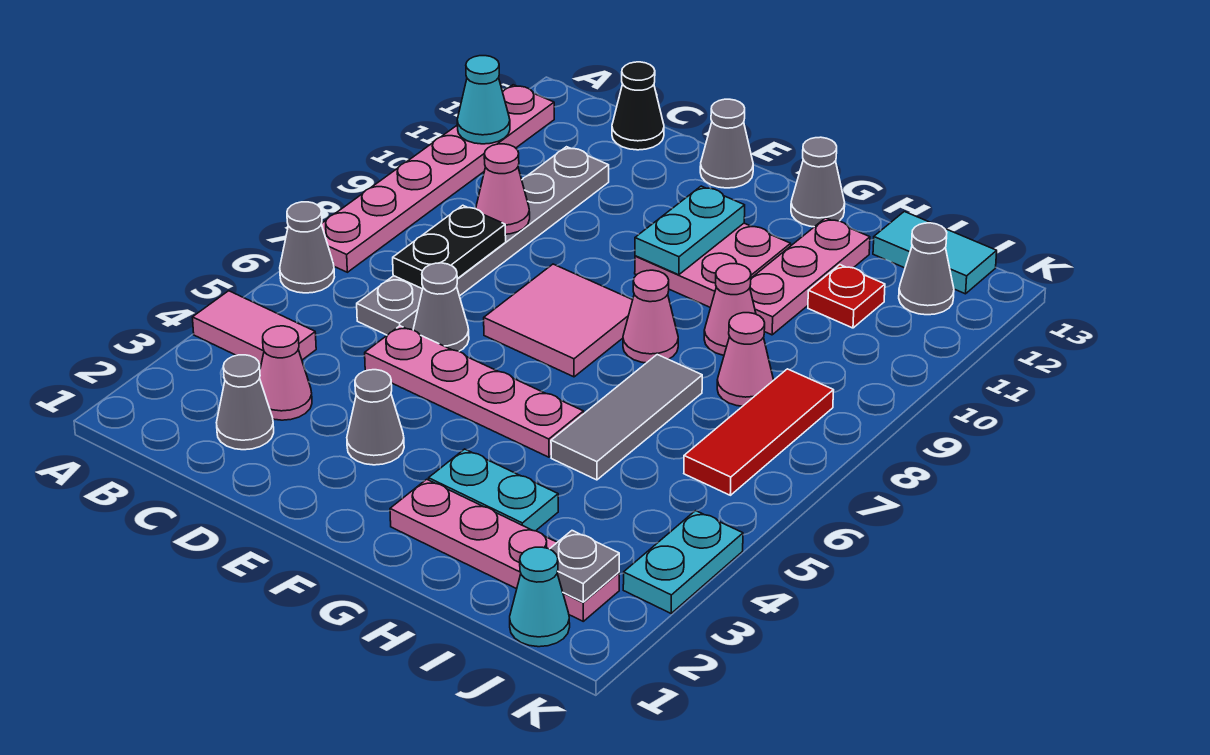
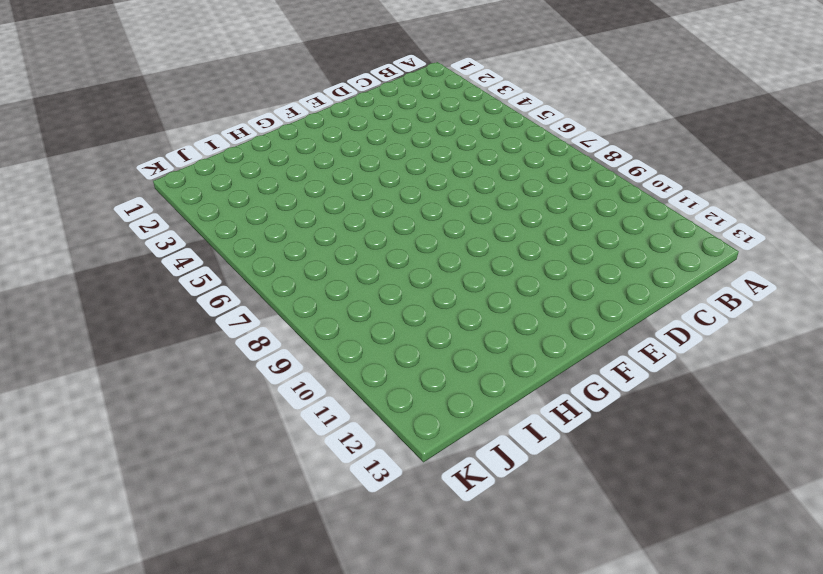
none -> pink 1x2 tile [192,291,316,367]
none -> grey 1x1 cone [280,202,334,293]
none -> pink 1x6 plate [321,85,554,272]
none -> grey 1x1 cone [216,355,274,450]

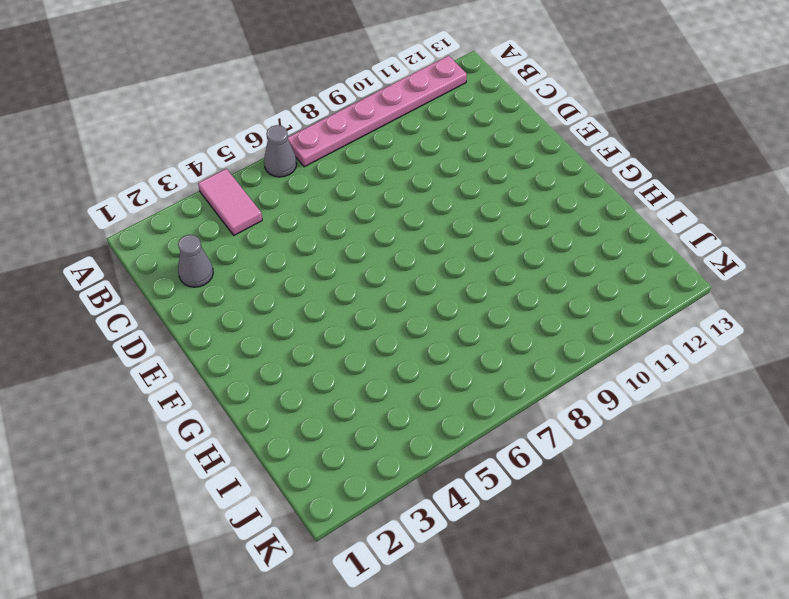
none -> pink 1x1 cone [260,326,312,420]
none -> grey 1x6 plate [357,147,609,335]
none -> black 1x1 cone [612,62,664,150]
none -> pink 1x4 plate [365,326,584,457]

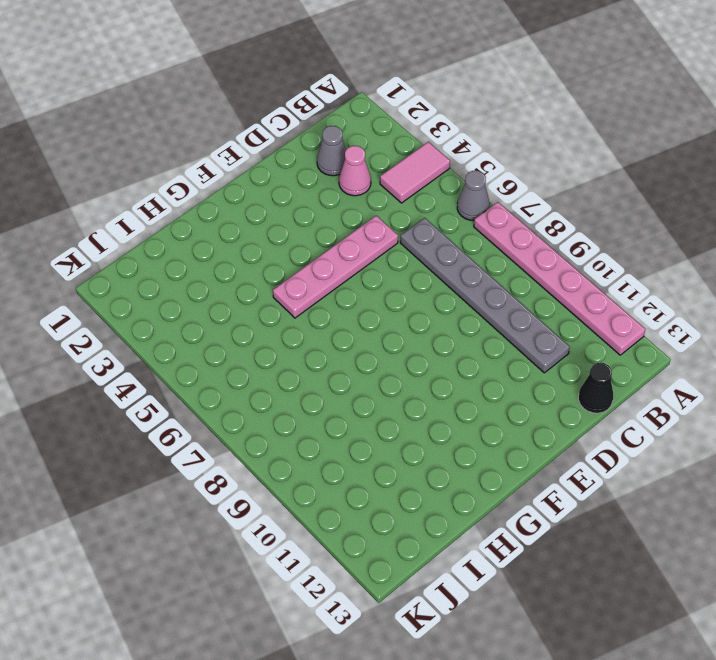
none -> grey 1x1 cone [413,263,469,351]
none -> grey 1x1 cone [347,370,404,465]
none -> pink 2x2 tile [484,264,633,377]
none -> grey 1x1 cone [700,99,753,188]

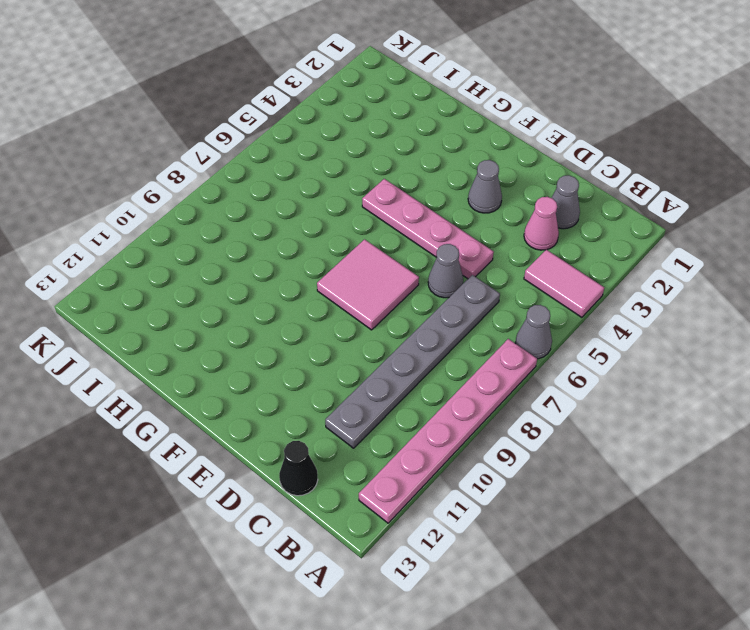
none -> grey 1x1 cone [700,99,753,188]
none -> pink 2x2 plate [635,223,791,308]
none -> pink 1x4 plate [390,479,619,621]
none -> cyan 1x2 plate [429,449,558,531]

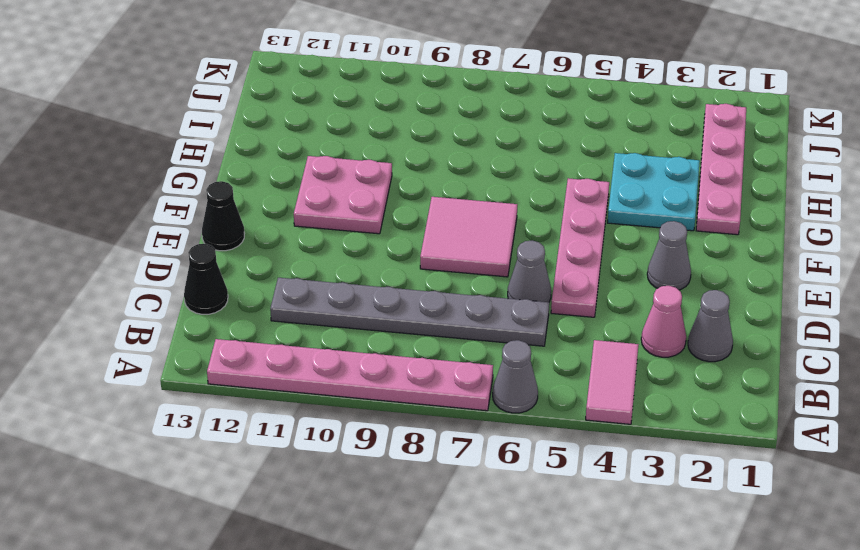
black 1x1 cone [202,181,244,251] -> grey 1x1 cone [700,99,753,188]
cyan 2x2 plate [608,153,700,231] -> cyan 1x2 plate [429,449,558,531]
none -> pink 1x1 cone [623,270,678,363]
none -> grey 1x1 cone [791,137,845,227]
none -> grey 1x3 tile [551,355,702,480]
none -> pink 1x1 cone [704,264,756,355]

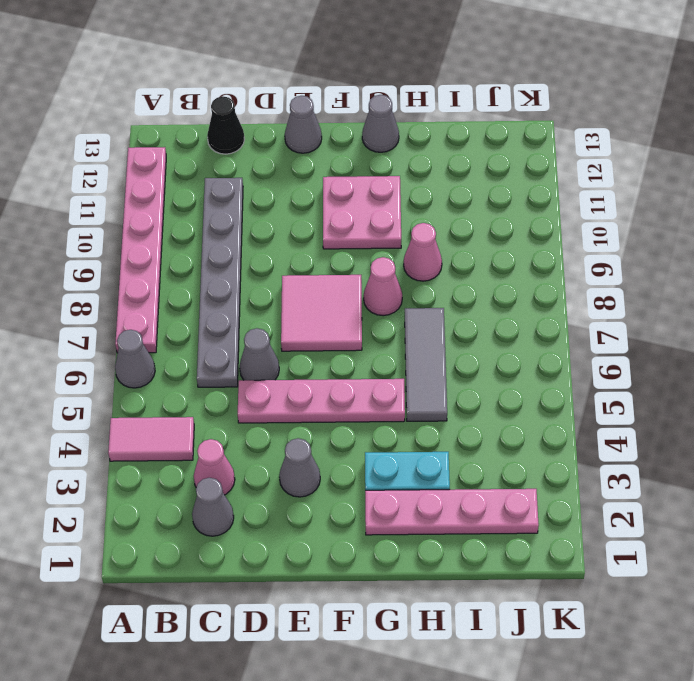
none -> pink 1x3 plate [750,218,870,335]
none -> pink 1x1 cone [717,313,773,406]
none -> red 1x1 plate [808,265,885,328]
none -> cyan 1x2 tile [873,212,997,294]

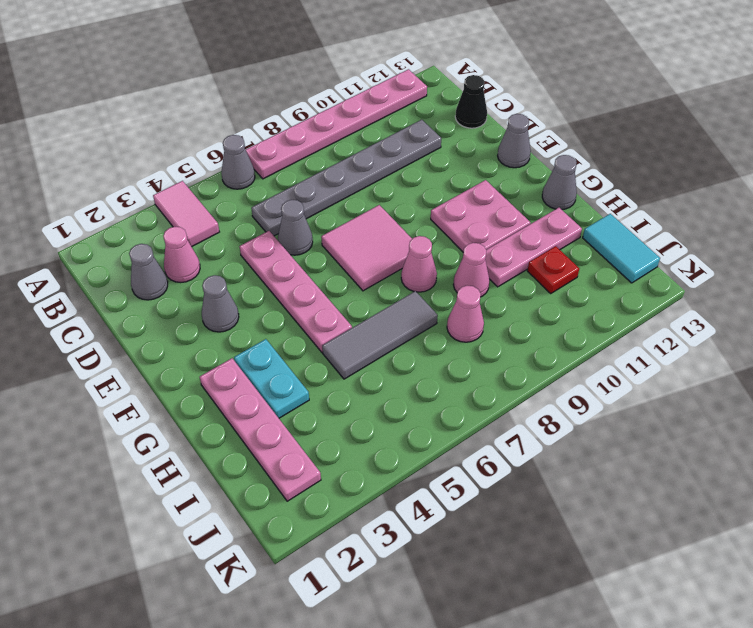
none -> cyan 1x1 cone [510,547,570,647]
none -> red 1x3 tile [684,369,834,495]
none -> grey 1x1 cone [899,223,954,315]
none -> cyan 1x2 plate [623,511,743,613]

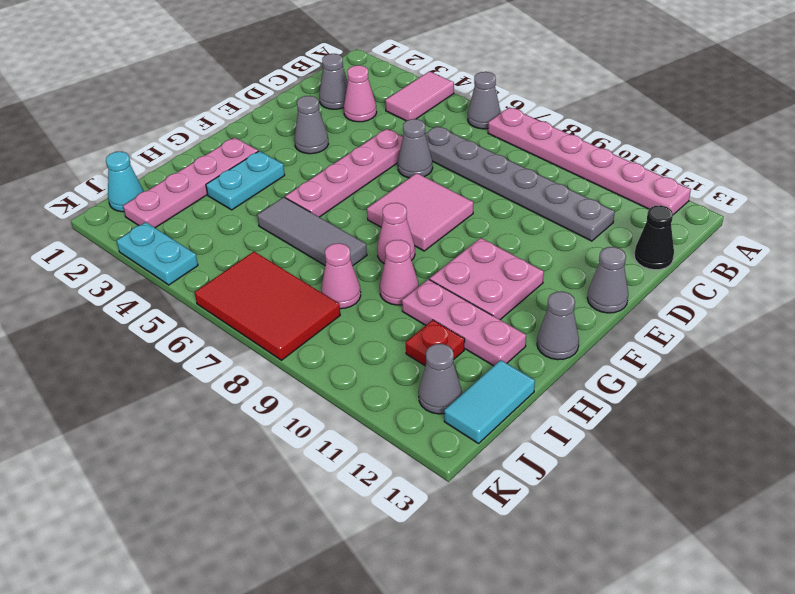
red 2x3 tile [195,251,340,360] -> red 1x3 tile [684,369,834,495]
none -> cyan 1x1 cone [457,56,510,144]
none -> black 1x2 plate [393,205,506,289]
none -> pink 1x1 cone [475,144,530,234]
none -> cyan 1x2 plate [635,186,745,275]

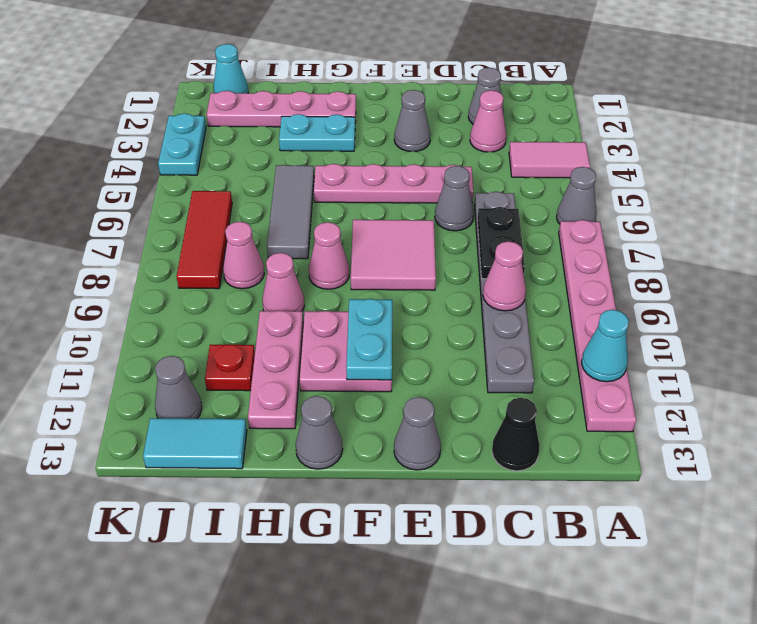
none -> grey 1x1 plate [550,531,619,602]

